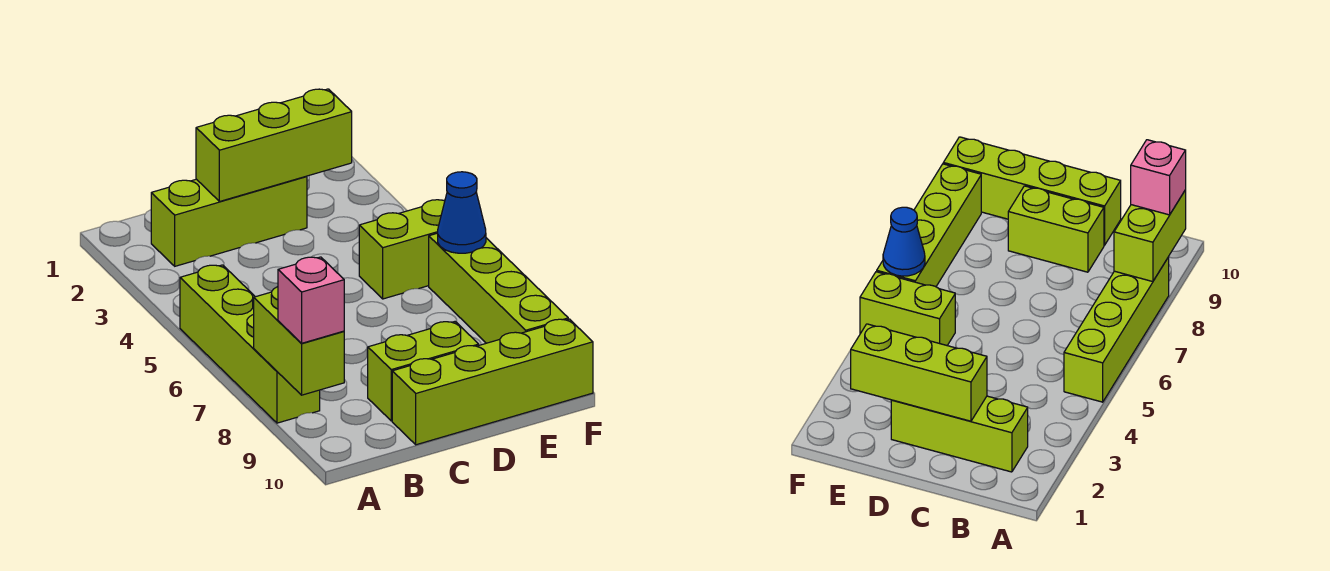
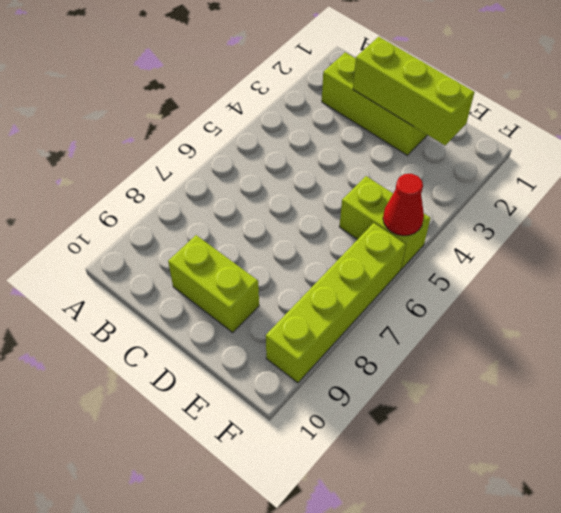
red 1x1 cone [383,174,424,236] -> none
none -> lime 1x4 brick [180,265,320,423]
none -> lime 1x4 brick [392,319,593,445]

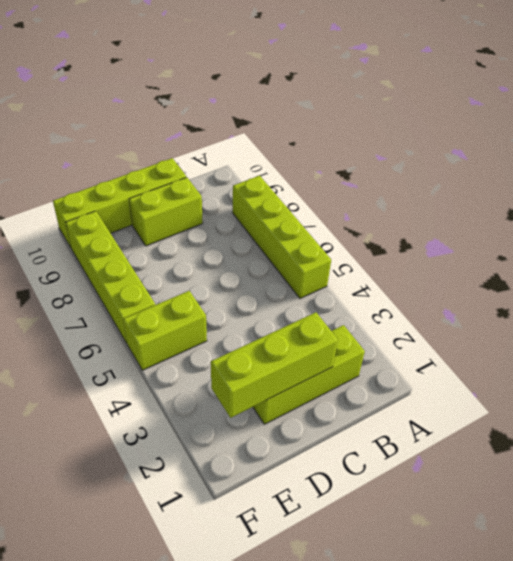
none -> lime 1x2 brick [254,287,344,395]
none -> blue 1x1 cone [438,172,486,253]

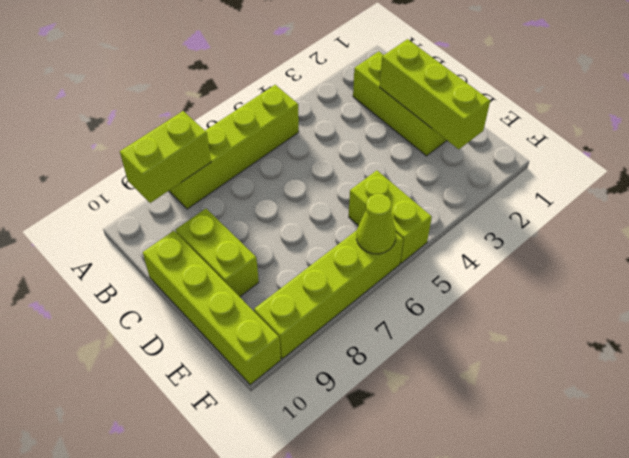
lime 1x1 cone [357,194,396,254] -> blue 1x1 cone [438,172,486,253]
none -> pink 1x1 brick [278,257,344,343]

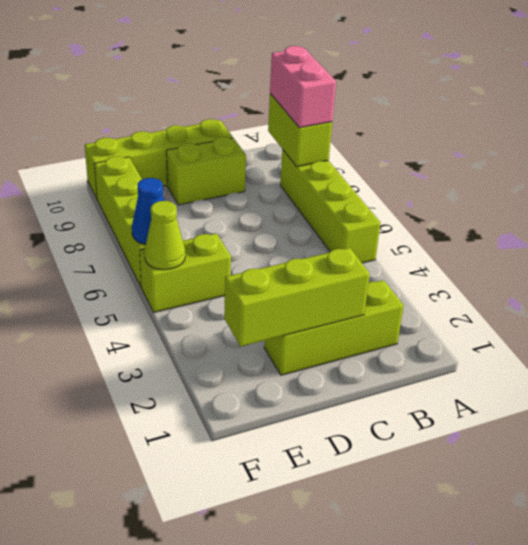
pink 1x2 brick [270,46,336,128] -> pink 1x1 brick [278,257,344,343]
lime 1x1 cone [144,201,185,270] -> none

